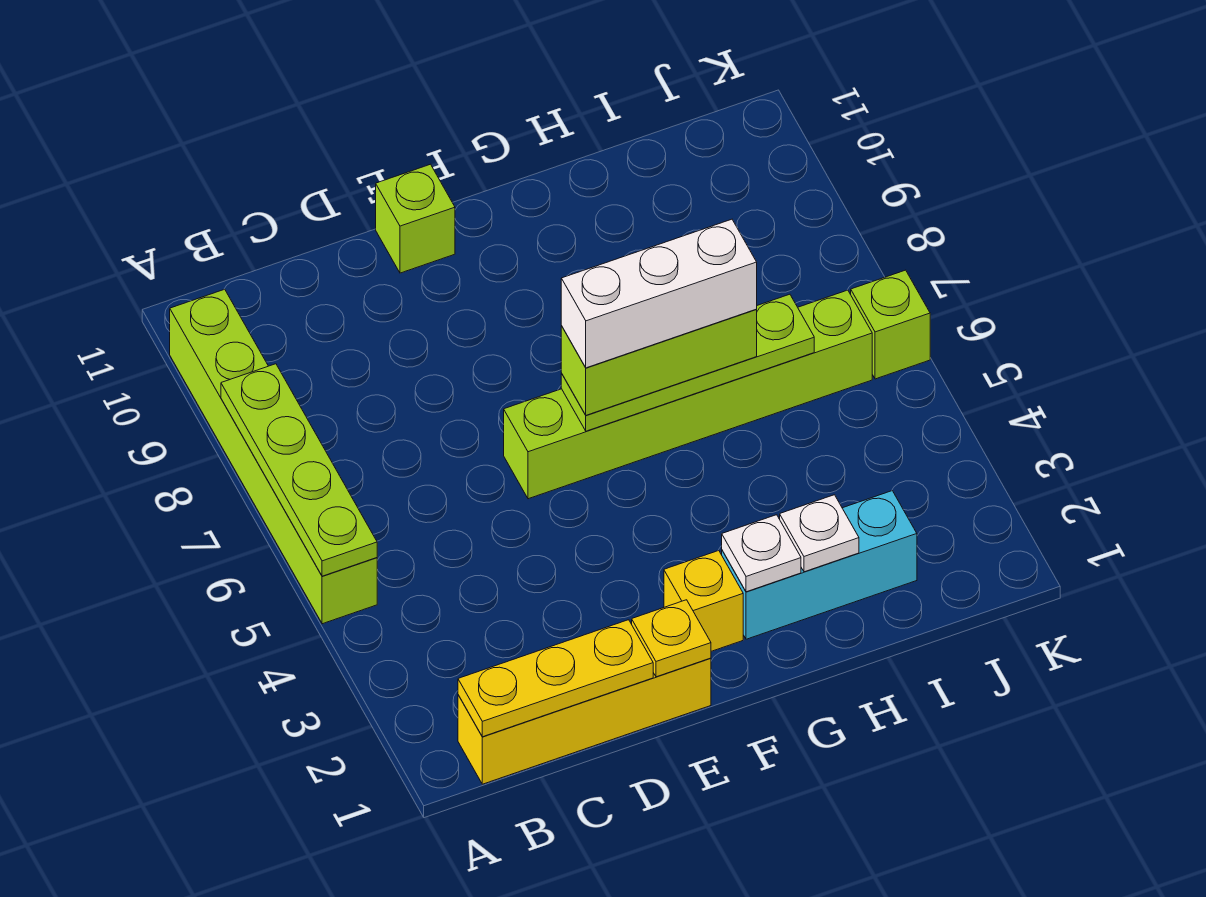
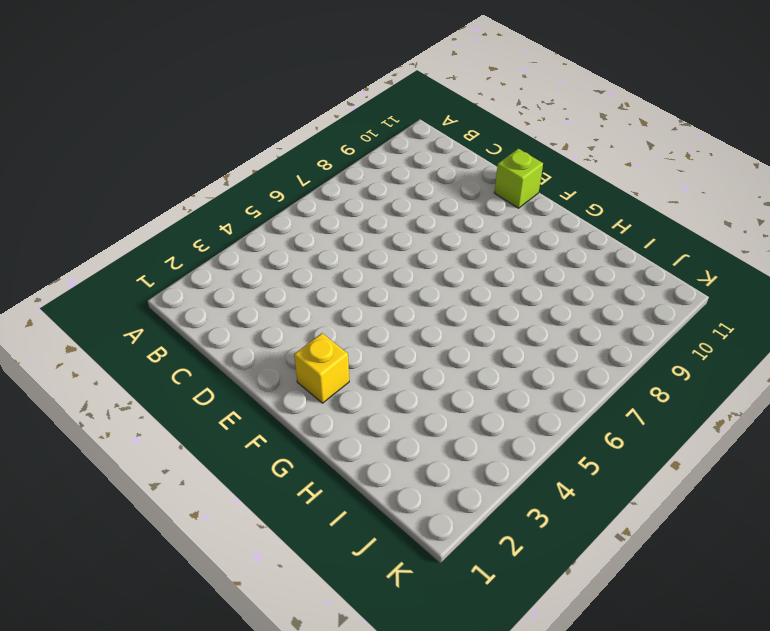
none -> lime 1x6 brick [170,289,377,624]
none -> yellow 1x4 brick [458,658,711,784]
none -> lime 1x6 brick [504,290,872,499]

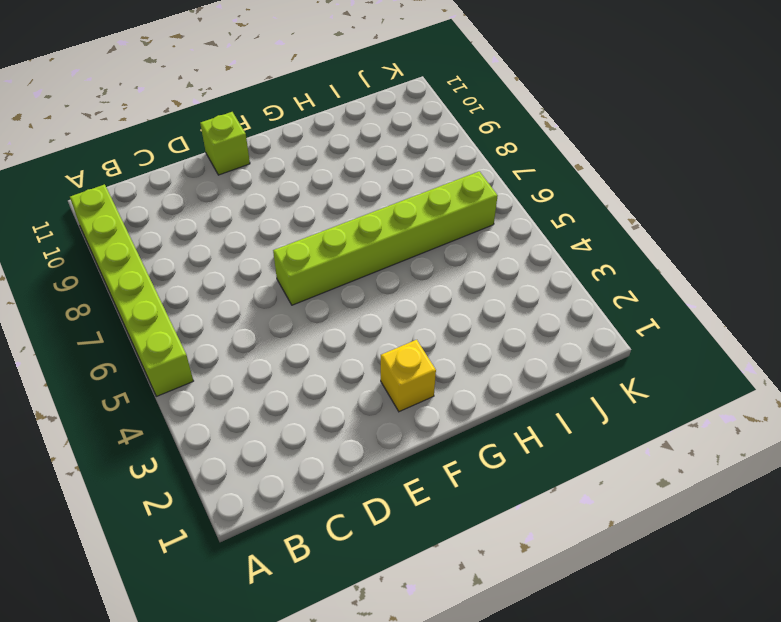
none -> yellow 1x4 brick [458,658,711,784]
none -> cyan 1x3 brick [722,491,917,639]
none -> lime 1x1 brick [851,270,930,379]

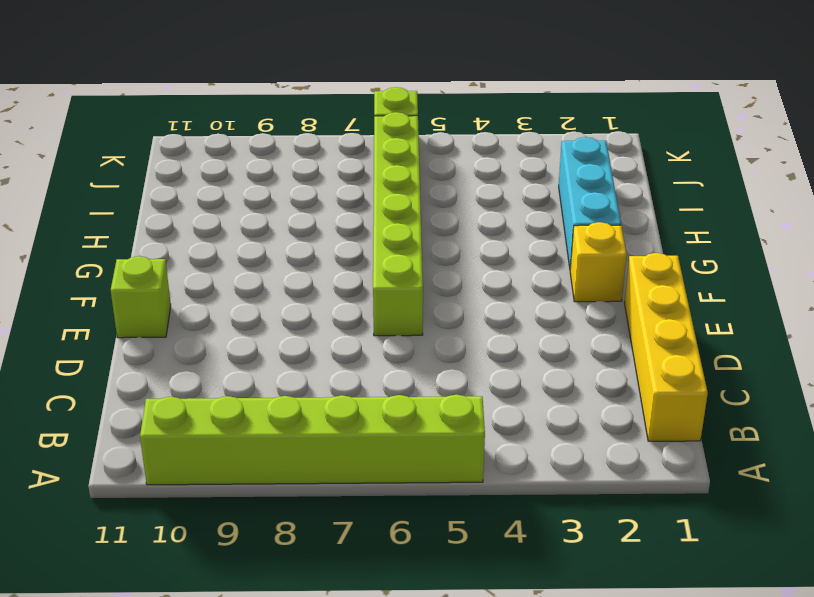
none -> lime 1x4 plate [221,364,377,576]
none -> yellow 1x3 plate [458,620,653,737]
none -> yellow 1x1 plate [632,600,711,677]

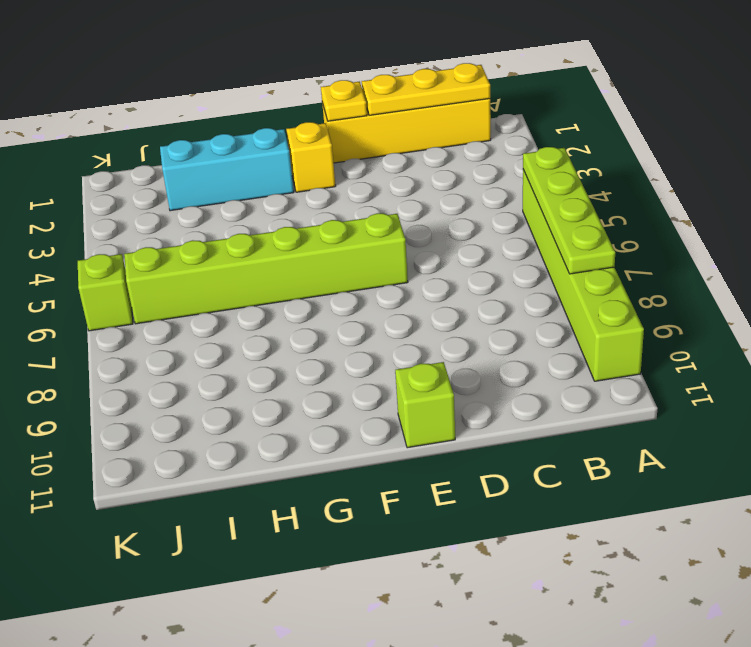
none -> lime 1x4 plate [561,294,814,431]
none -> white 1x1 plate [722,515,801,592]
none -> white 1x1 plate [780,495,859,572]

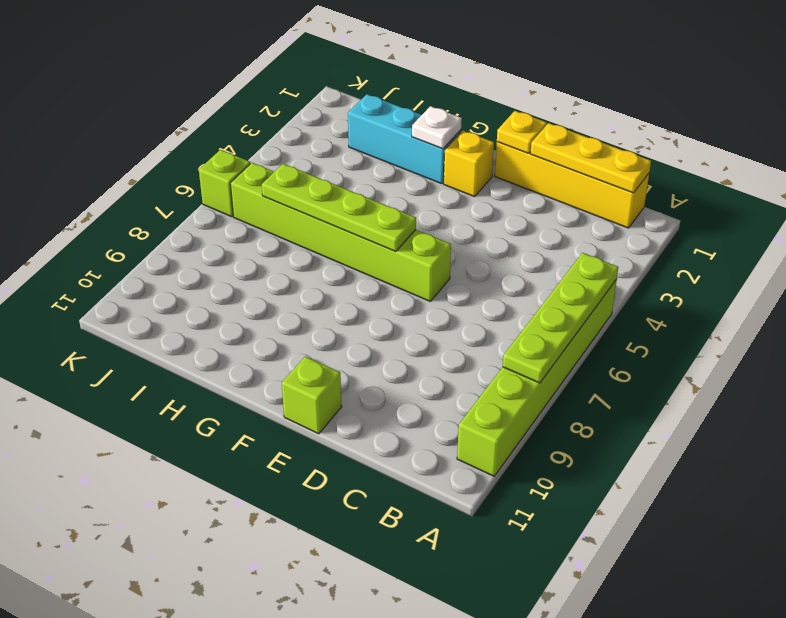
none -> white 1x1 plate [780,495,859,572]
none -> lime 1x3 brick [561,310,757,415]
none -> white 1x3 brick [561,219,757,368]

